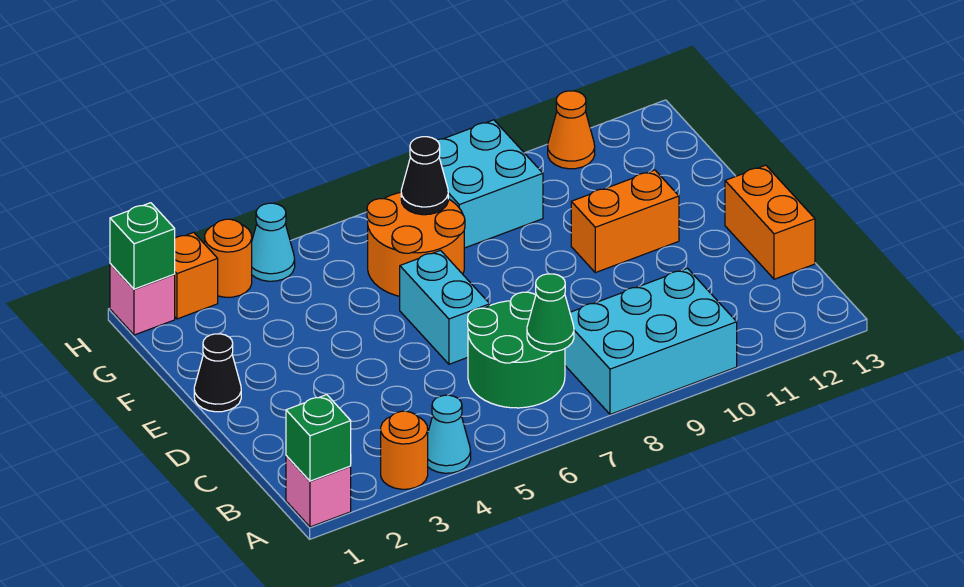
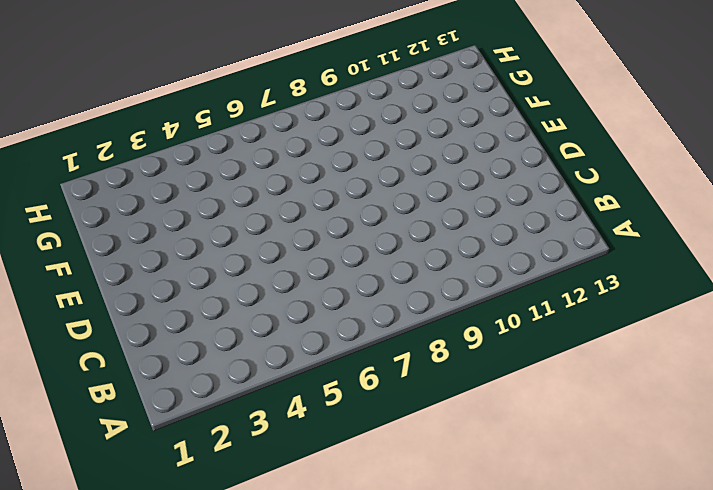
none -> pink 1x1 brick [286,456,351,527]
none -> orange 1x1 round brick [381,411,428,489]
none -> cyan 1x1 cone [428,395,471,473]

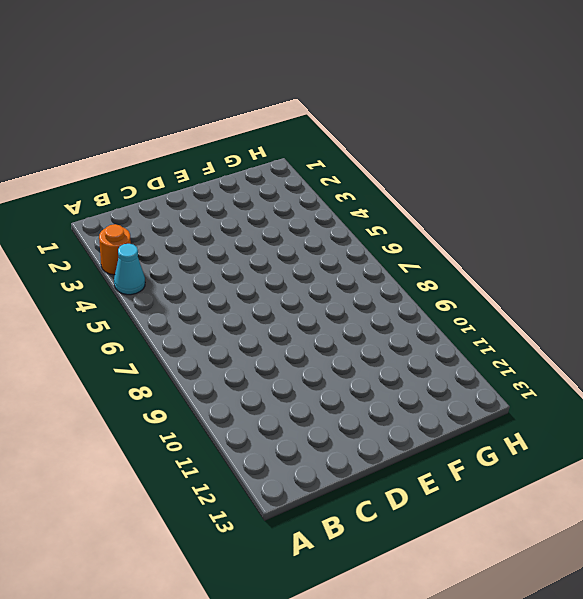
none -> pink 1x1 brick [286,456,351,527]
none -> cyan 2x3 brick [565,268,737,414]
none -> green 2x2 round brick [468,292,565,408]

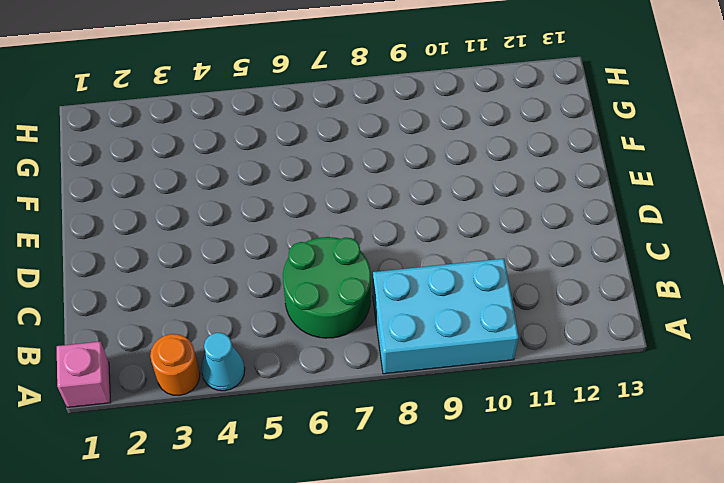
none -> orange 1x2 brick [725,165,815,279]
none -> cyan 1x2 brick [400,250,490,364]
none -> black 1x1 cone [194,334,241,412]

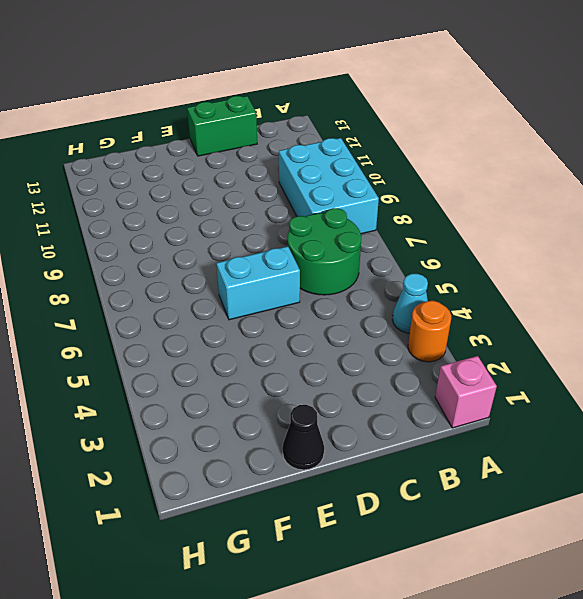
green 1x2 brick [187,96,257,156] -> orange 1x2 brick [725,165,815,279]
none -> orange 1x2 brick [571,170,679,273]
none -> orange 2x2 round brick [367,192,465,296]
none -> cyan 2x2 brick [437,120,543,248]

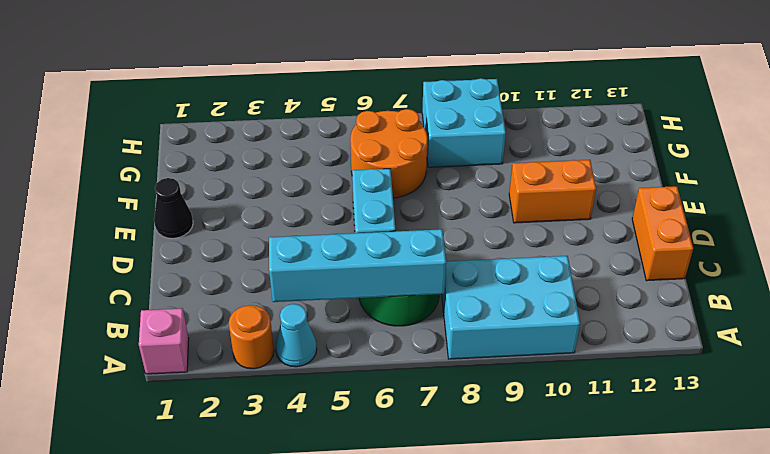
cyan 1x4 brick [269,229,446,302] -> green 1x1 cone [527,274,574,352]
none -> pink 1x1 brick [110,264,175,335]
none -> orange 1x1 brick [174,232,218,319]
none -> orange 1x1 round brick [205,219,252,297]

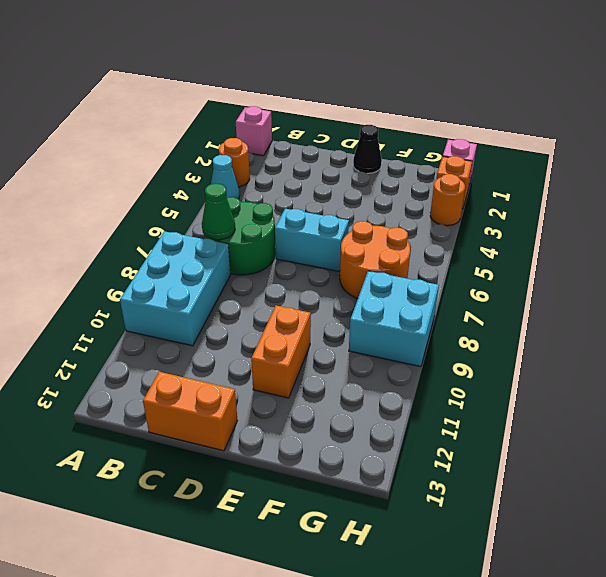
none -> cyan 1x1 cone [252,203,295,281]
none -> orange 1x1 cone [548,91,595,169]
none -> green 1x1 brick [286,395,351,481]

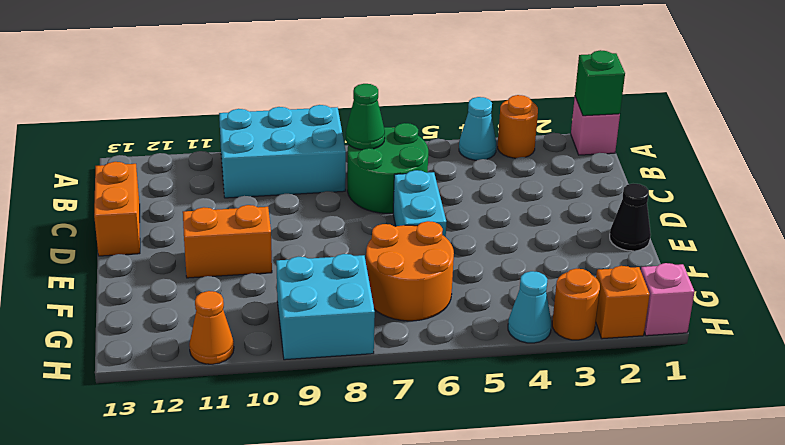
none -> black 1x1 cone [401,137,448,215]
none -> green 1x1 brick [110,203,175,289]

